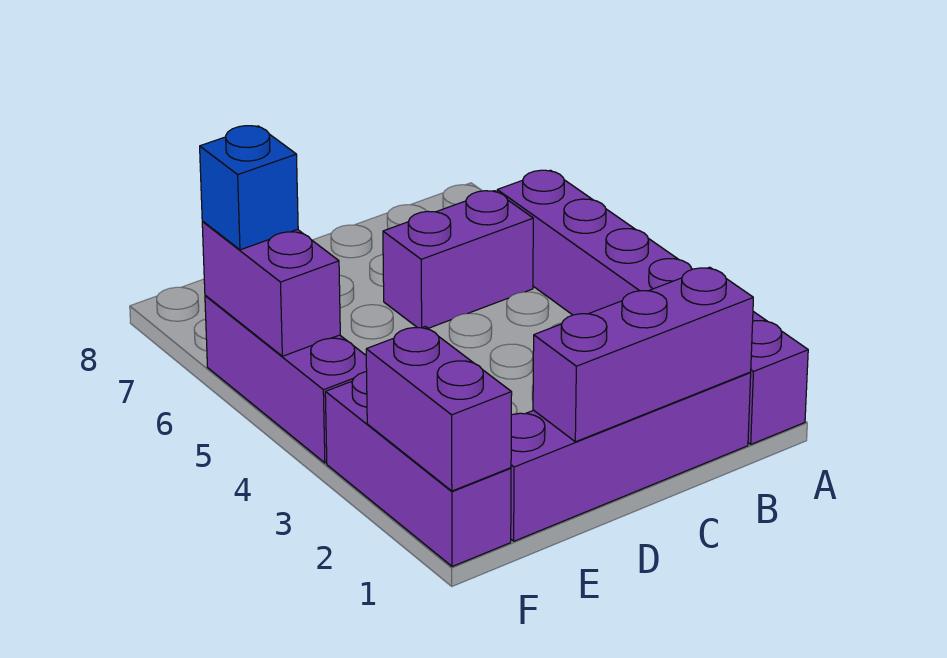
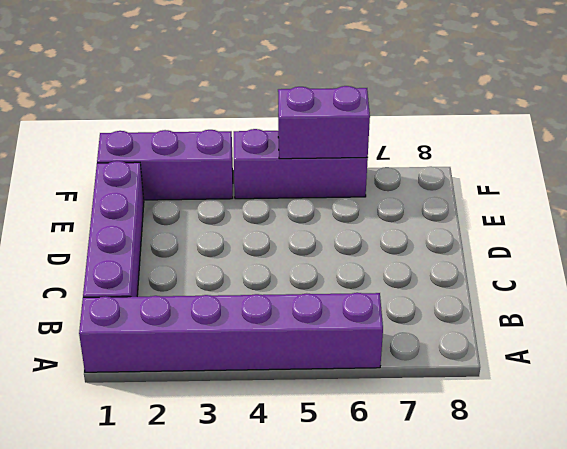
none -> purple 1x2 brick [383,191,533,328]
none -> purple 1x3 brick [533,267,753,442]

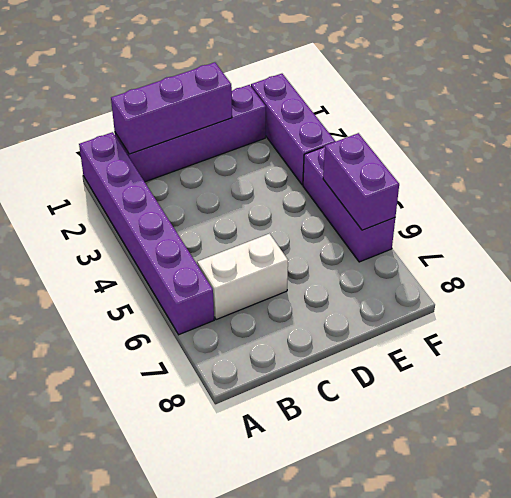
white 1x2 brick [197,234,288,320] -> purple 1x2 brick [383,191,533,328]
none -> purple 1x2 brick [366,326,512,491]
none -> blue 1x1 brick [200,126,298,250]

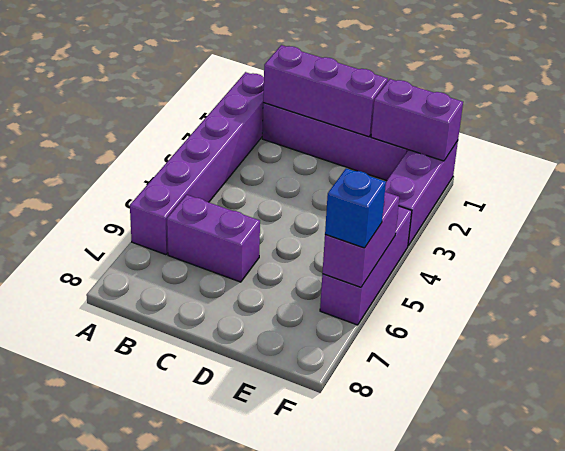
purple 1x2 brick [371,79,463,161] -> purple 1x2 brick turned to [366,326,512,491]

